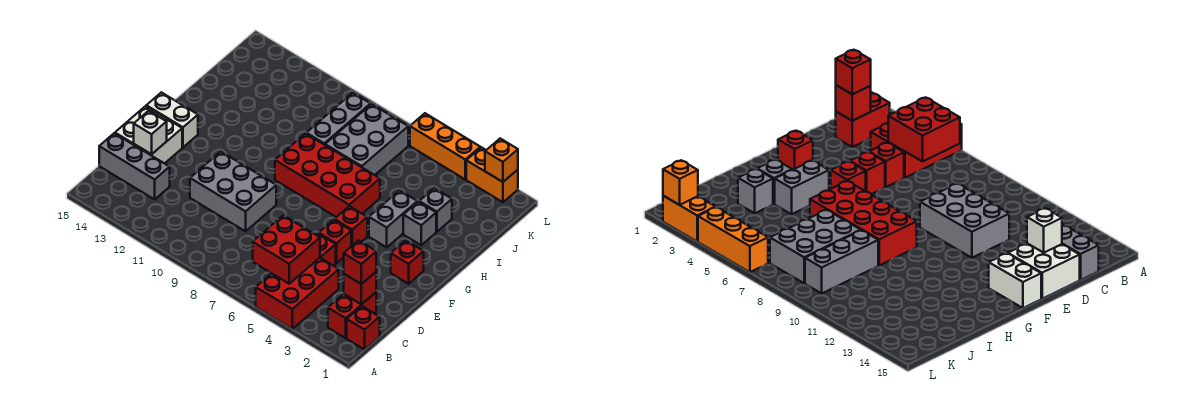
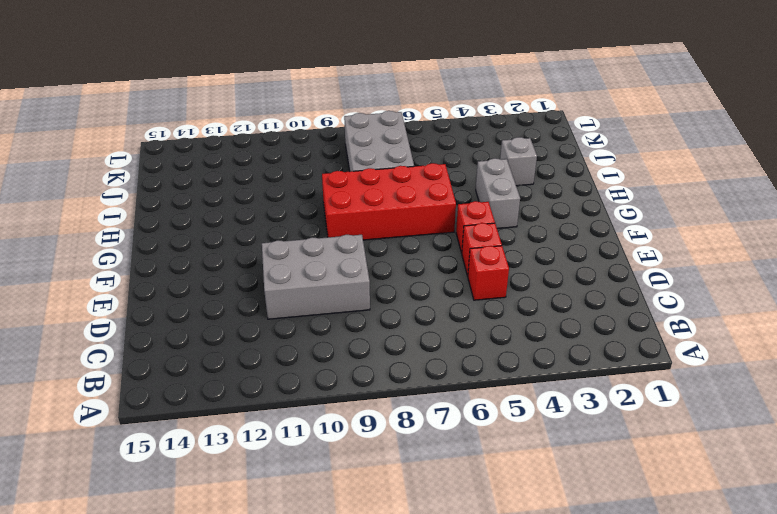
none -> red 2x3 brick [256,258,339,329]
none -> red 1x1 brick [347,306,380,350]
none -> red 1x2 brick [328,292,376,338]

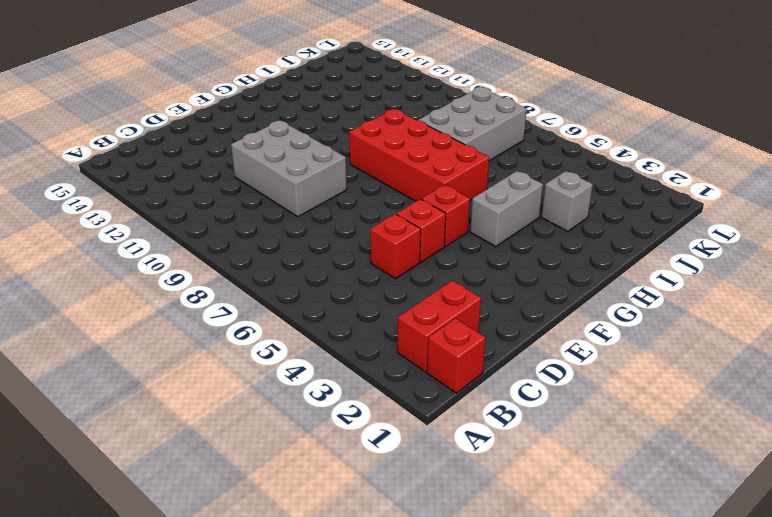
none -> red 2x3 brick [256,258,339,329]
none -> grey 1x3 brick [99,133,170,199]
none -> white 2x2 brick [115,106,182,164]

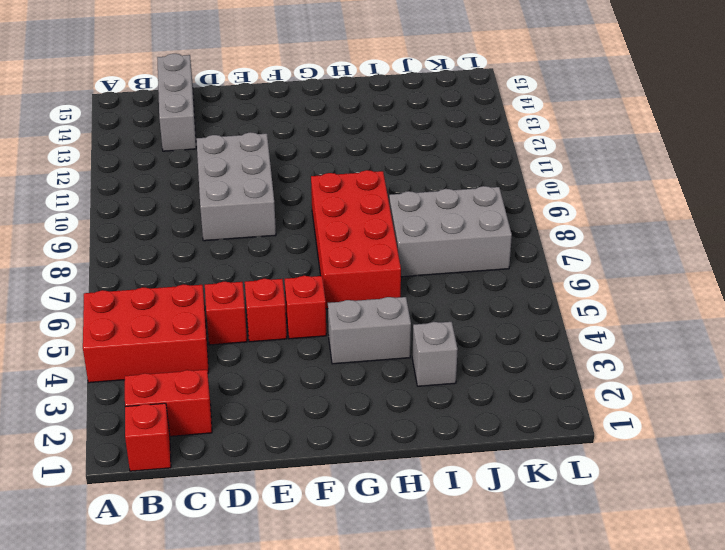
none -> white 2x2 brick [115,106,182,164]
none -> red 1x1 brick [391,240,424,284]
none -> white 1x2 brick [146,92,198,147]

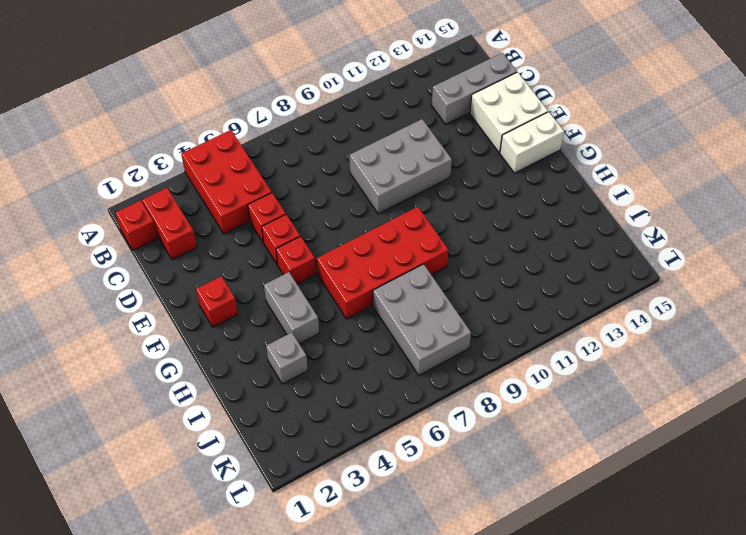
none -> grey 1x1 brick [403,202,436,245]
none -> grey 1x3 brick [306,93,371,145]
none -> orange 1x2 brick [466,147,518,202]

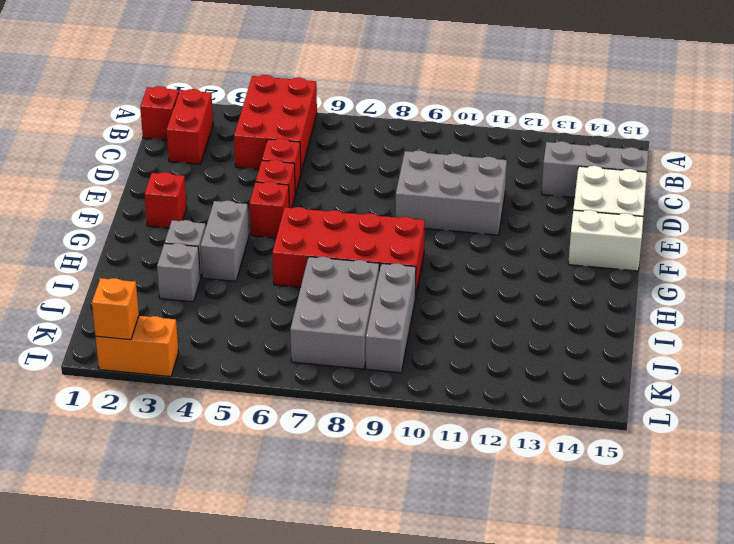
none -> orange 1x3 brick [410,113,480,179]
none -> red 2x2 brick [253,215,320,284]
none -> red 1x1 brick [344,272,376,304]

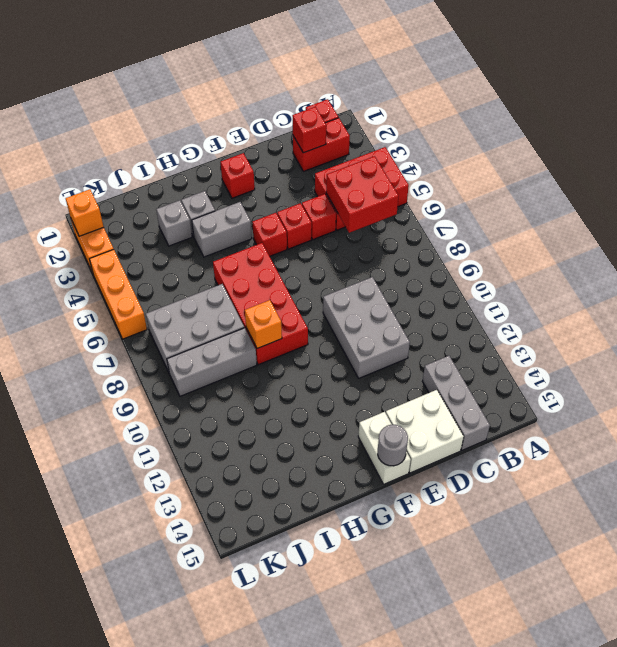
grey 1x1 round brick [378,425,408,466] -> none
orange 1x1 brick [245,300,282,348] -> none
none -> white 1x1 brick [134,111,167,154]
none -> red 1x1 brick [344,241,376,284]

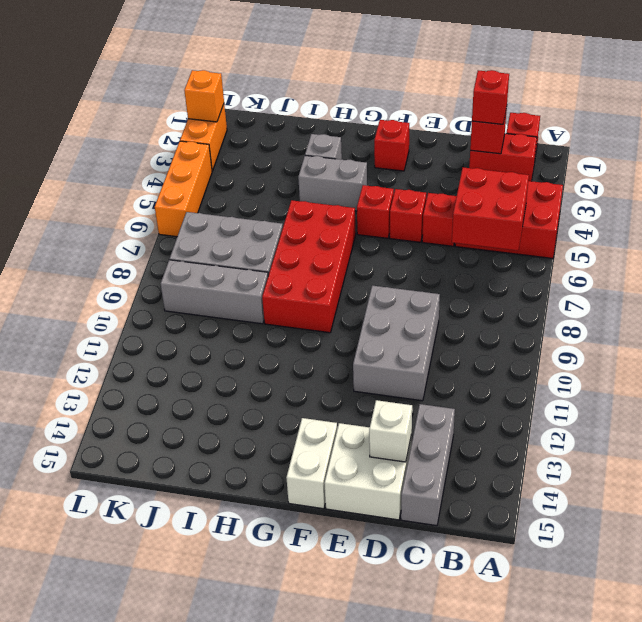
none -> grey 1x1 brick [419,188,452,232]

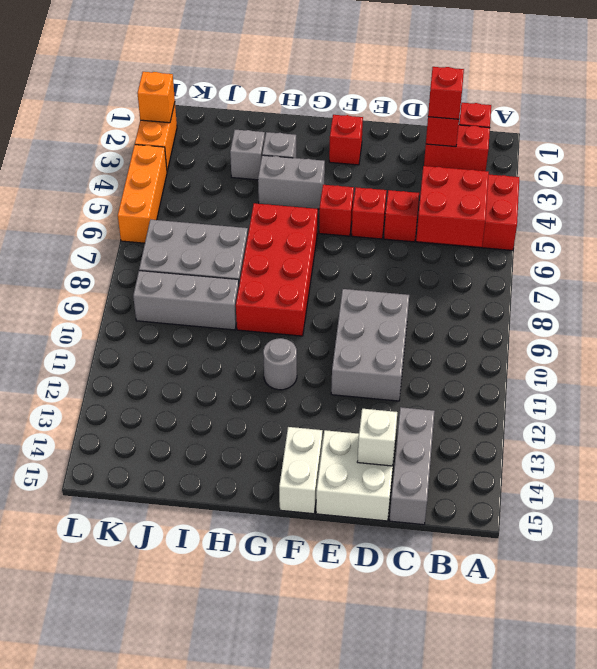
grey 1x1 round brick [263,338,297,390] -> none

